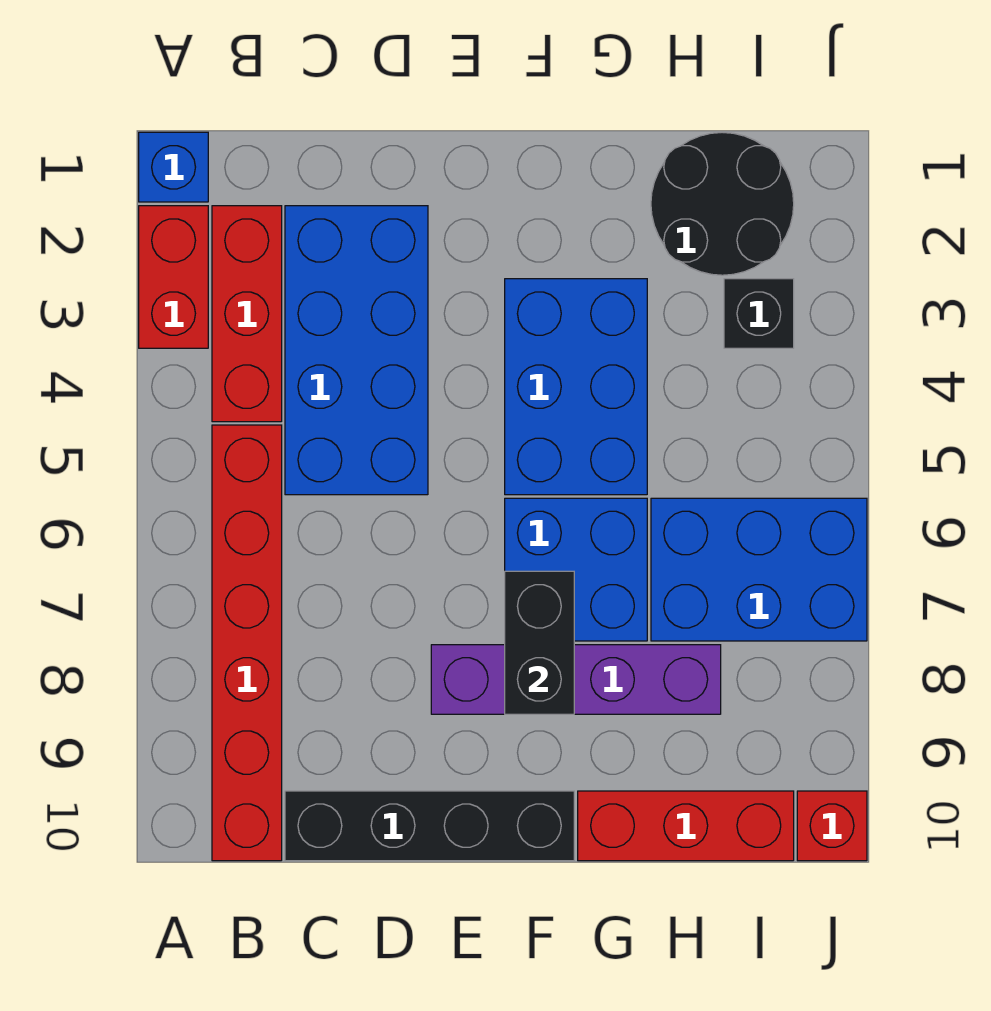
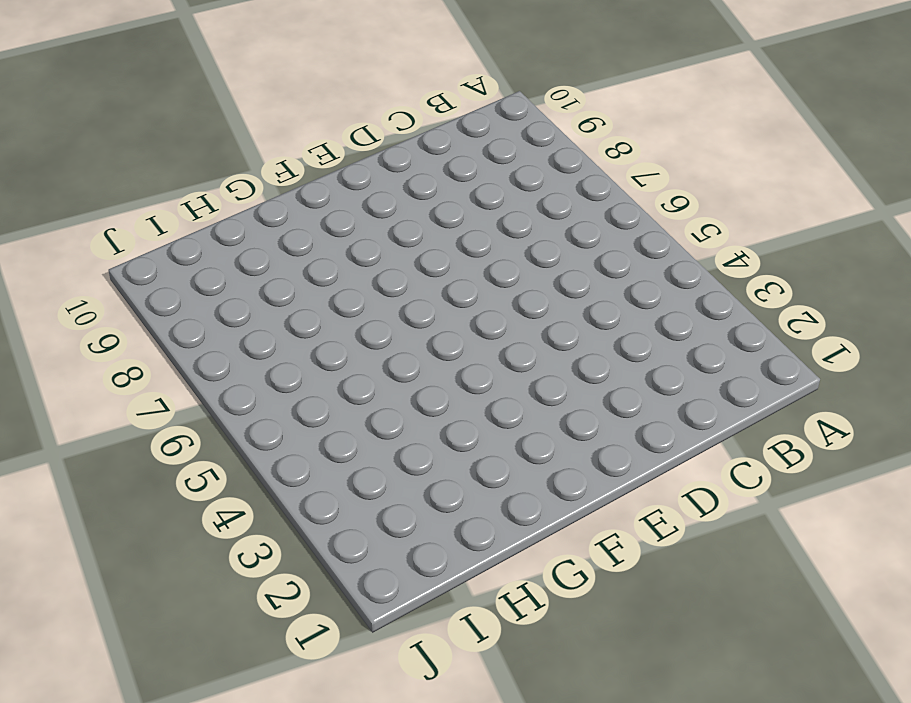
none -> blue 1x1 brick [139,132,208,202]
none -> red 1x2 brick [139,206,208,348]
none -> red 1x3 brick [212,206,282,422]

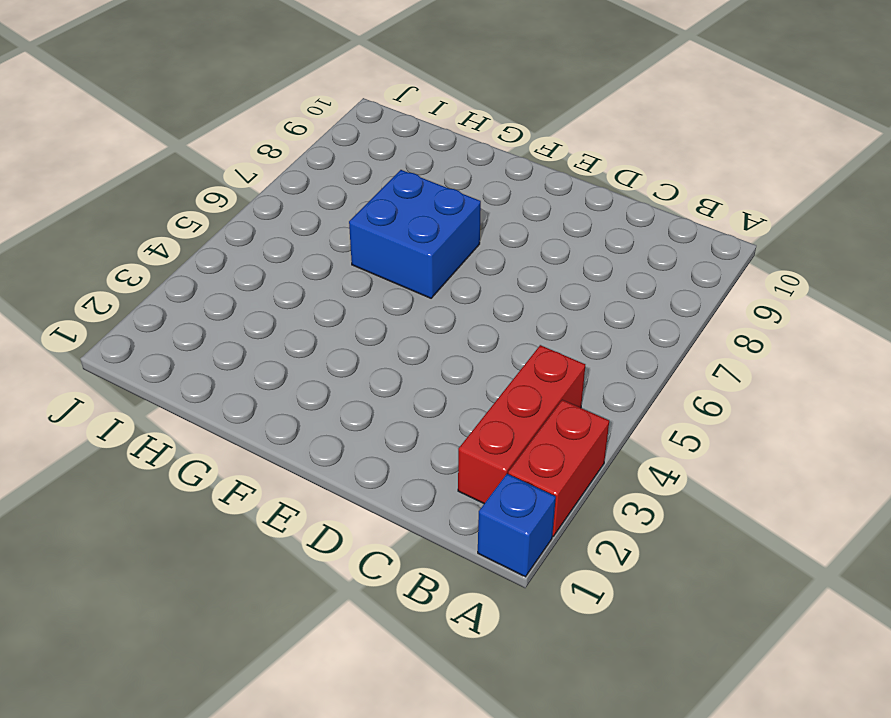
none -> red 1x6 brick [212,425,282,861]
none -> blue 2x4 brick [285,206,428,495]
none -> black 1x4 brick [285,791,574,861]

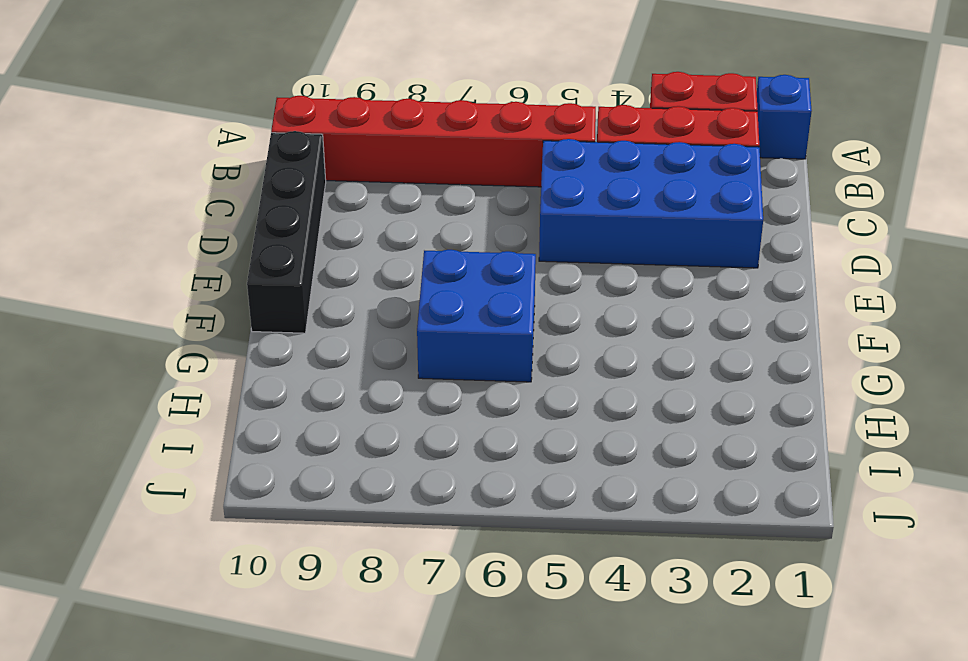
none -> purple 1x4 brick [431,645,721,714]
none -> blue 2x3 brick [505,279,647,495]
none -> red 1x3 brick [578,791,794,861]

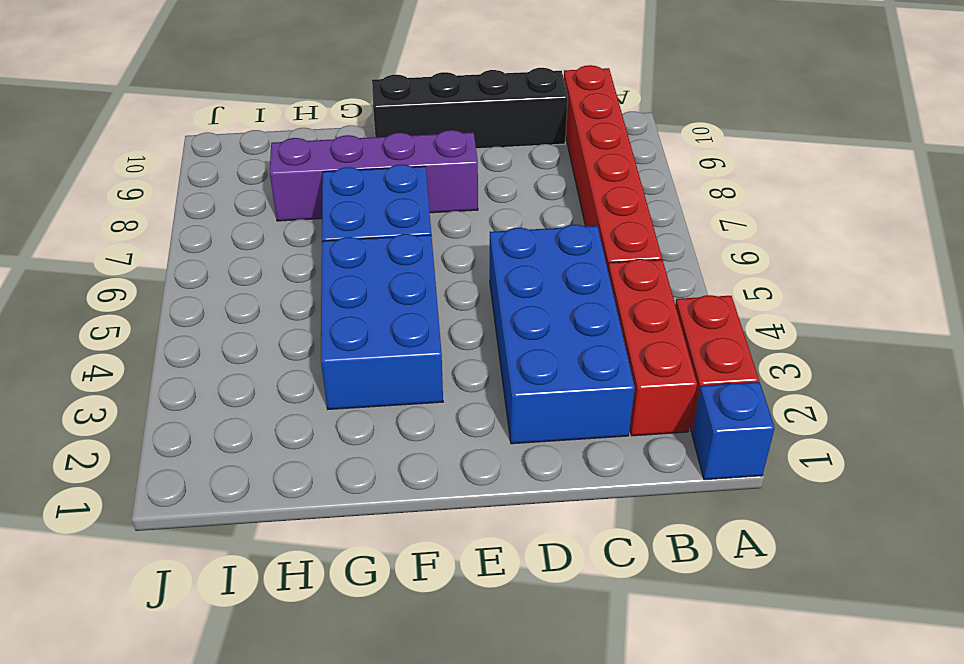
none -> red 1x3 brick [578,791,794,861]
none -> black 2x2 round brick [651,132,794,275]
none -> blue 2x3 brick [651,498,867,641]

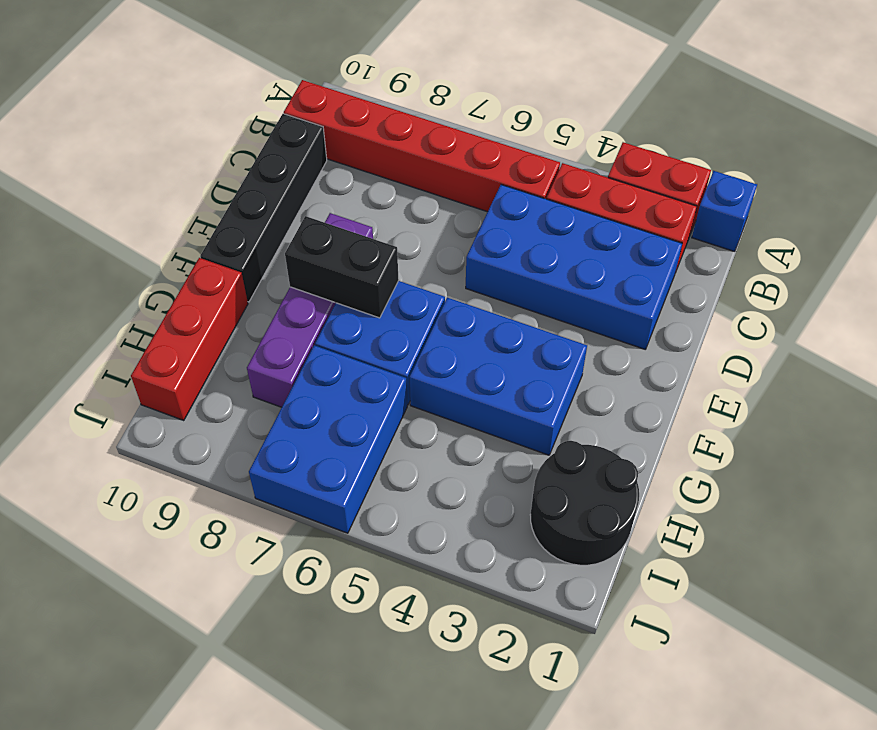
none -> black 1x1 brick [724,279,794,348]
none -> red 1x1 brick [797,791,867,861]

